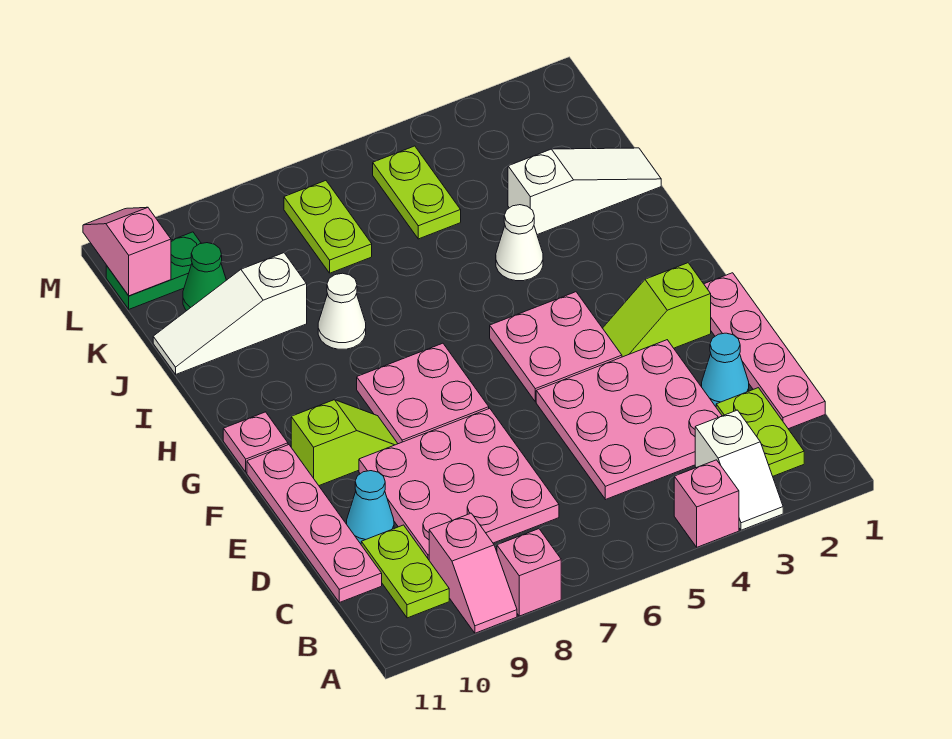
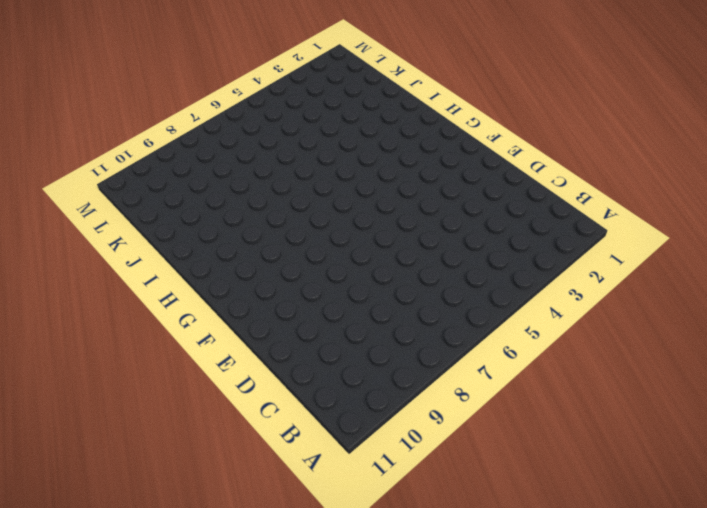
none -> white 1x2 slope [695,410,783,530]
none -> pink 1x1 brick [674,460,739,547]
none -> pink 1x1 brick [497,529,561,616]

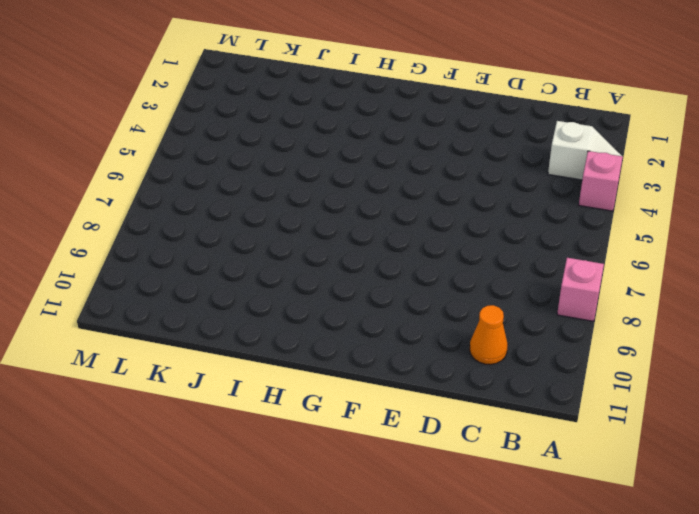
orange 1x1 cone [470,305,508,365] -> lime 1x2 plate [361,525,449,618]
none -> pink 1x2 slope [429,513,517,633]
none -> lime 1x2 plate [716,388,804,476]
none -> pink 1x4 plate [704,273,825,429]

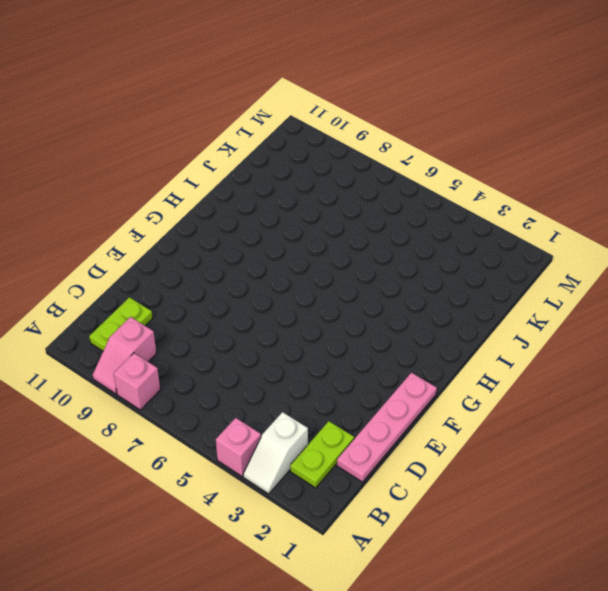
none -> pink 3x3 plate [536,340,722,500]
none -> pink 3x3 plate [359,408,559,560]
none -> pink 1x4 plate [247,445,382,603]

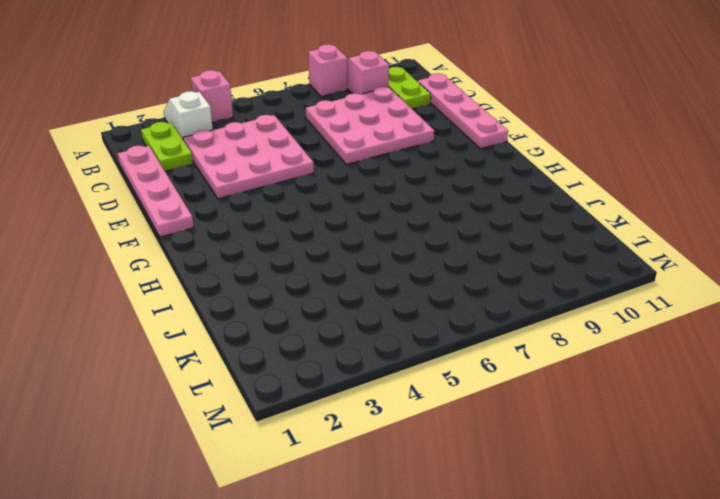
none -> cyan 1x1 cone [702,333,749,407]
none -> cyan 1x1 cone [347,471,394,544]
none -> lime 1x2 slope [603,263,711,357]

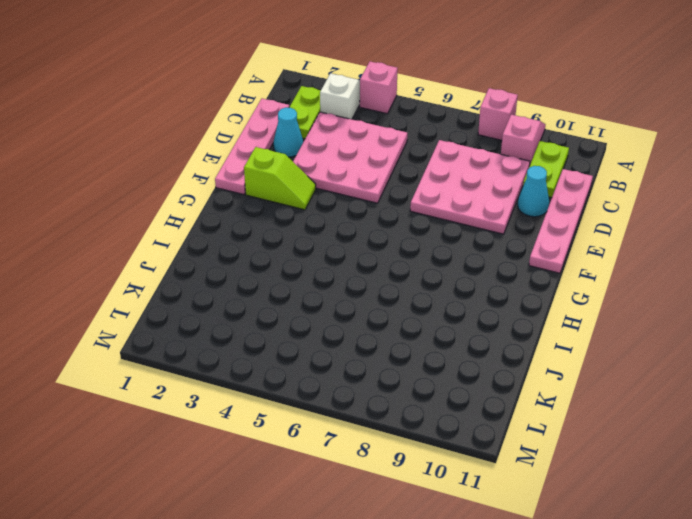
none -> pink 2x2 plate [490,292,622,402]
none -> pink 2x2 plate [357,343,489,444]
none -> lime 1x2 slope [291,400,398,486]

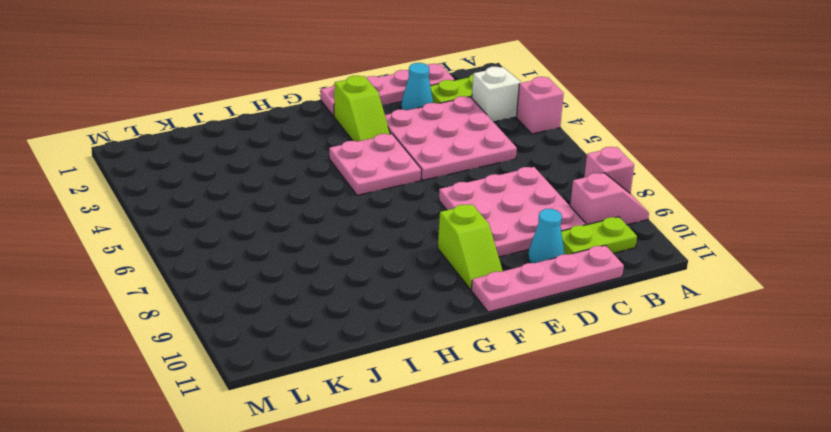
lime 1x2 slope [438,204,503,290] -> lime 1x2 slope turned to [291,400,398,486]
none -> pink 2x2 plate [357,343,489,444]
none -> pink 1x1 plate [223,412,288,472]
none -> white 1x1 cone [496,205,543,281]

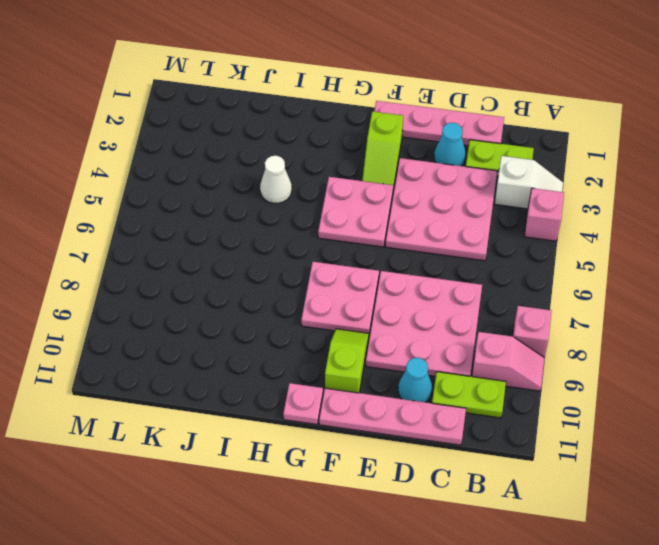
none -> white 1x1 cone [318,273,366,349]
none -> white 1x3 slope [508,148,661,235]
none -> white 1x3 slope [153,253,307,374]

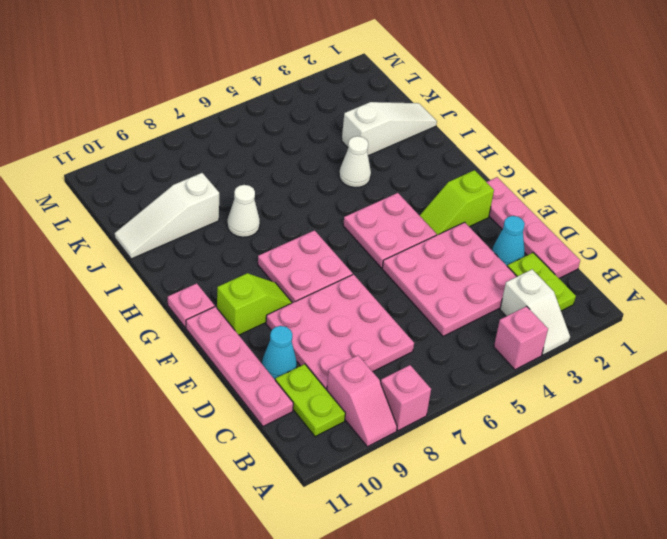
none -> lime 1x2 plate [373,146,461,239]
none -> lime 1x2 plate [284,181,372,273]
none -> green 1x1 cone [183,243,226,311]

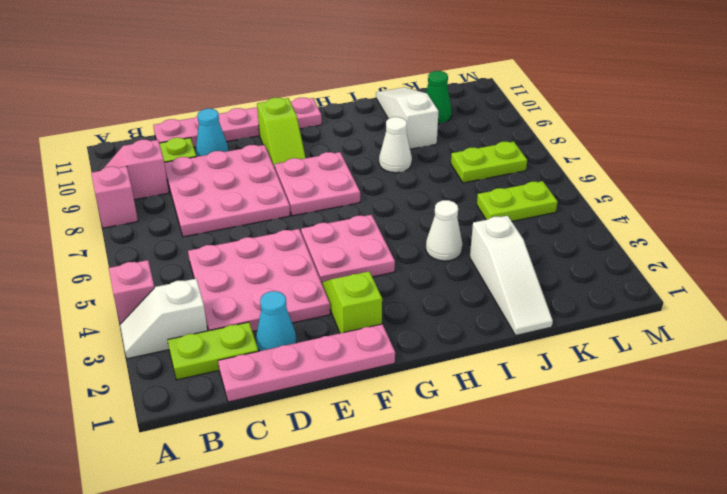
none -> green 1x2 plate [106,232,201,309]
none -> pink 1x2 slope [83,207,171,296]

